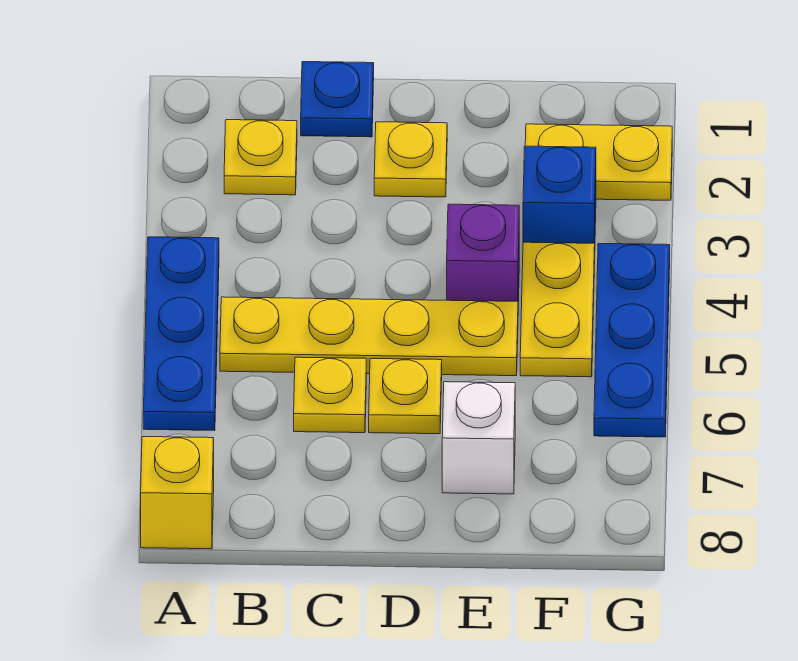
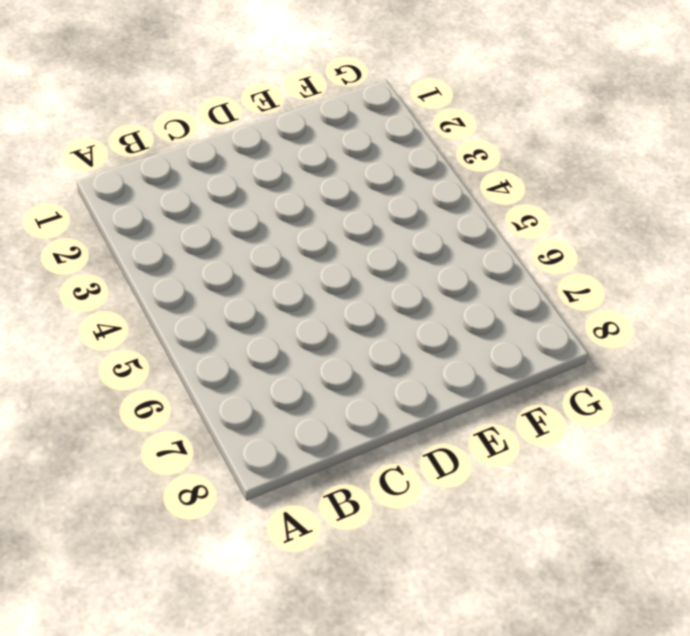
none -> blue 1x3 plate [143,237,219,431]
none -> yellow 1x1 brick [141,437,214,549]
none -> yellow 1x1 plate [224,120,297,195]

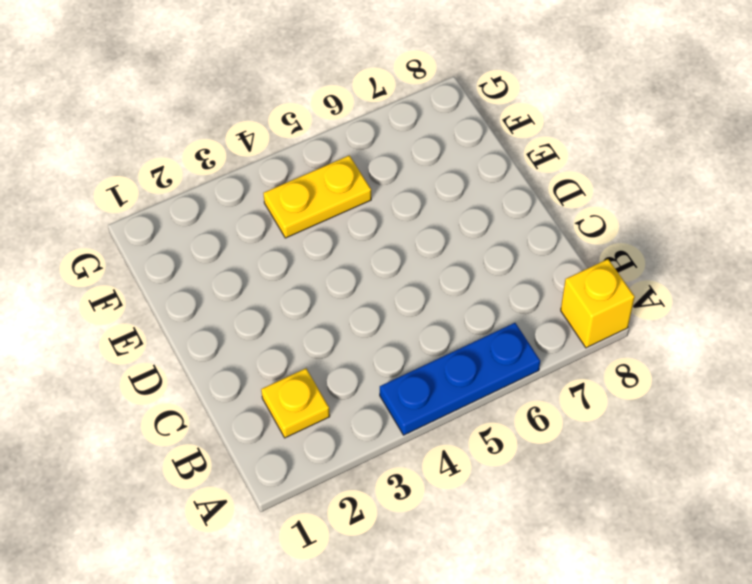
none -> yellow 1x4 plate [220,297,518,376]
none -> blue 1x1 plate [301,62,374,137]
none -> yellow 1x1 plate [294,357,366,433]

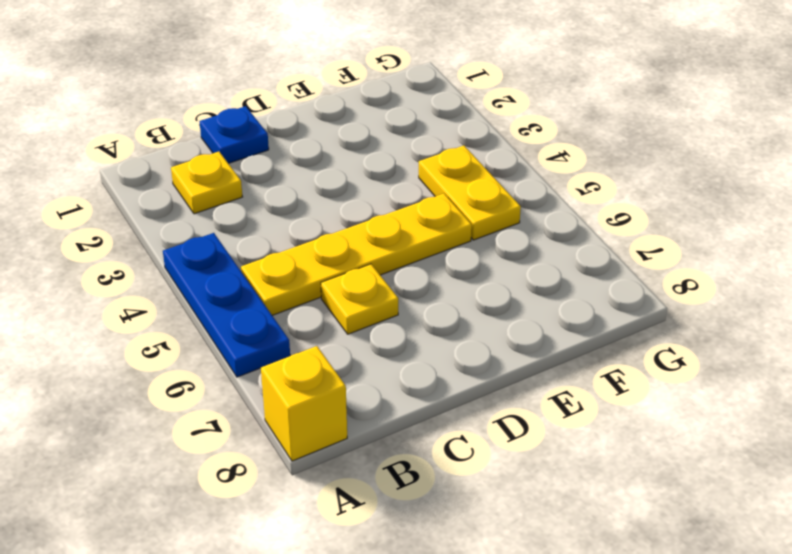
none -> yellow 1x1 plate [374,122,447,197]
none -> yellow 1x1 plate [369,359,442,434]
none -> purple 1x1 brick [447,204,519,302]

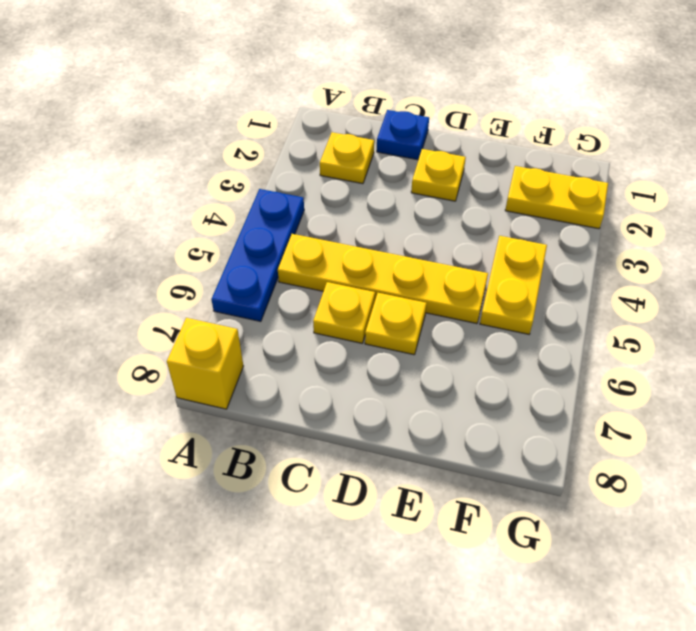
none -> purple 1x1 brick [447,204,519,302]
none -> white 1x1 brick [442,382,515,494]
none -> blue 1x1 brick [523,146,596,243]

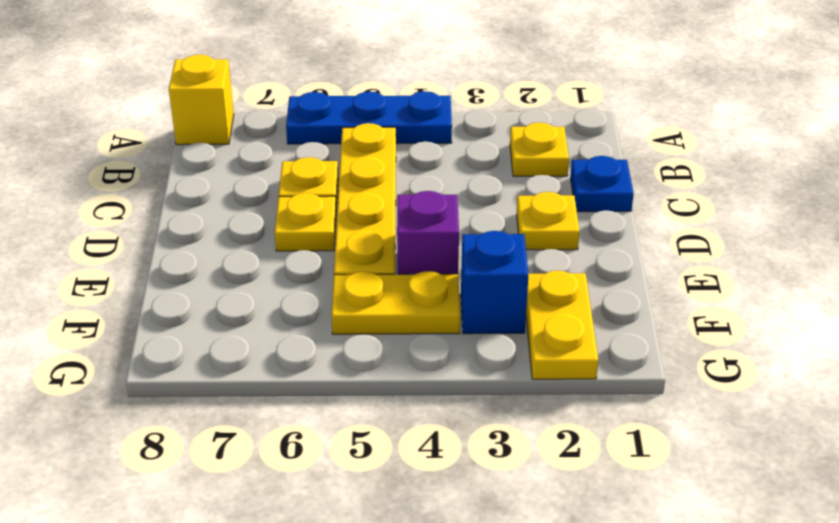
none -> white 1x1 brick [442,382,515,494]
none -> blue 1x3 plate [594,244,670,437]

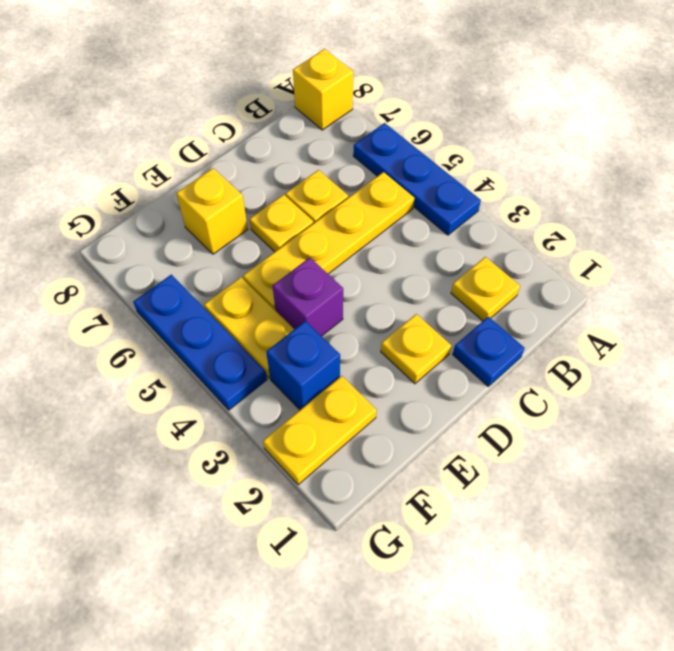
yellow 1x1 brick [176,168,248,254] -> white 1x1 brick [442,382,515,494]

